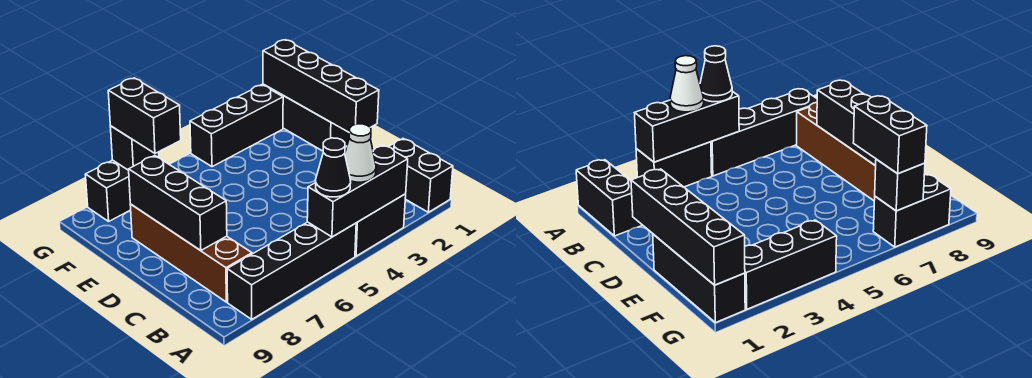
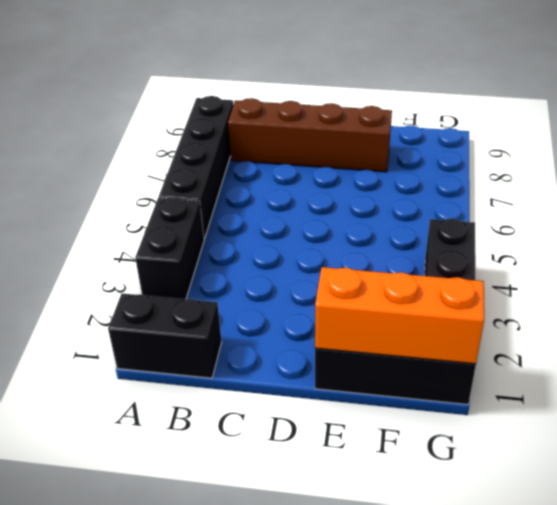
orange 1x3 brick [315,267,484,364] -> black 1x4 brick [263,40,379,132]
none -> black 1x2 brick [85,160,131,221]
none -> black 1x3 brick [307,145,408,237]
none -> black 1x3 brick [129,156,227,251]

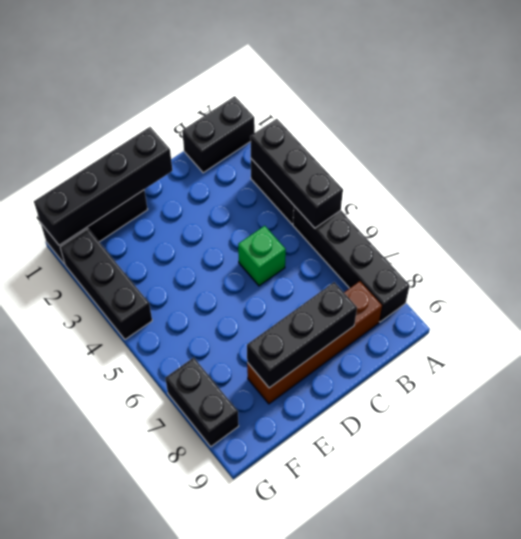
green 1x1 brick [238,226,286,286] -> none
none -> black 1x1 brick [110,126,159,170]
none -> white 1x1 cone [345,124,376,182]
none -> black 1x1 cone [316,138,351,197]

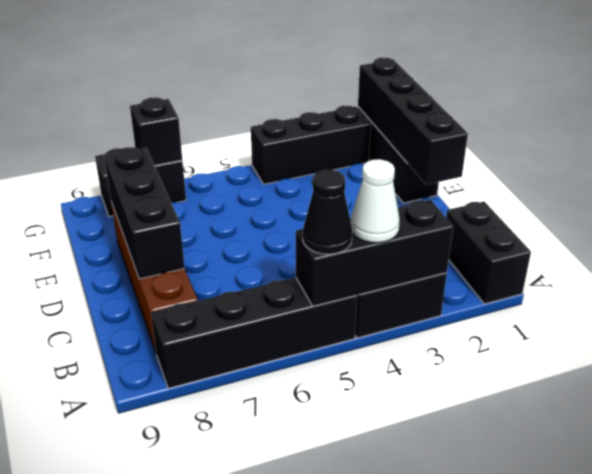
none -> black 1x2 brick [108,78,181,153]

